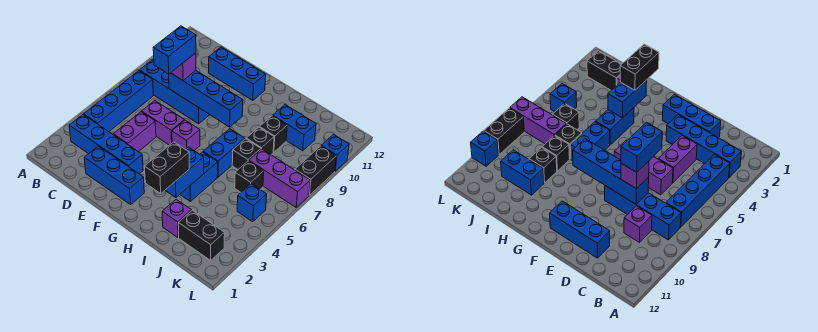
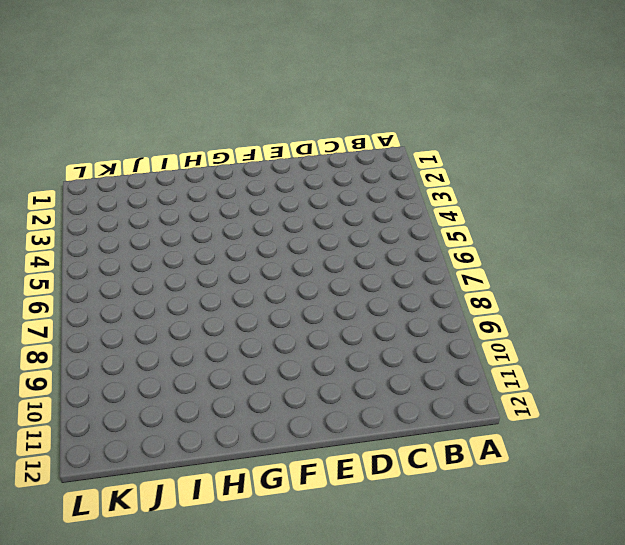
none -> blue 1x4 brick [69,115,143,174]
none -> blue 1x4 brick [84,71,153,132]
none -> blue 1x4 brick [140,60,210,124]

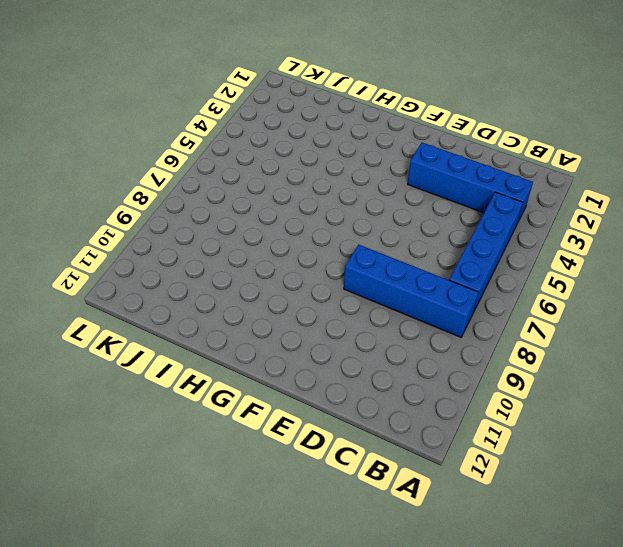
none -> purple 1x1 brick [624,206,652,242]
none -> blue 1x3 brick [84,146,144,205]
none -> purple 1x2 brick [113,112,156,152]

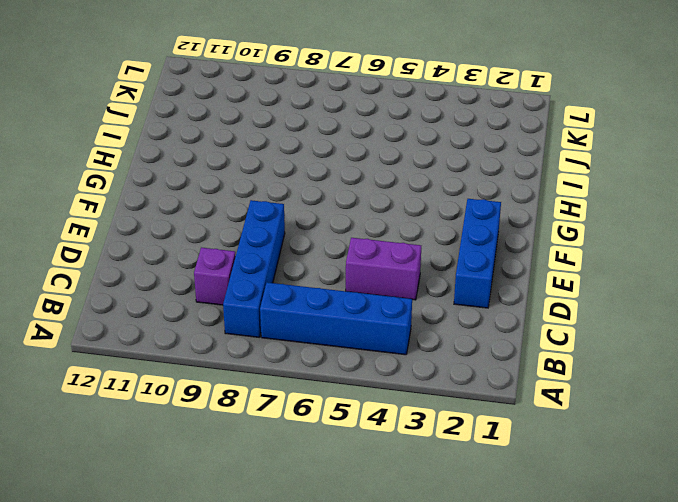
none -> blue 1x4 brick [69,115,143,174]
none -> purple 1x2 brick [142,101,184,145]
none -> blue 1x3 brick [209,47,266,100]

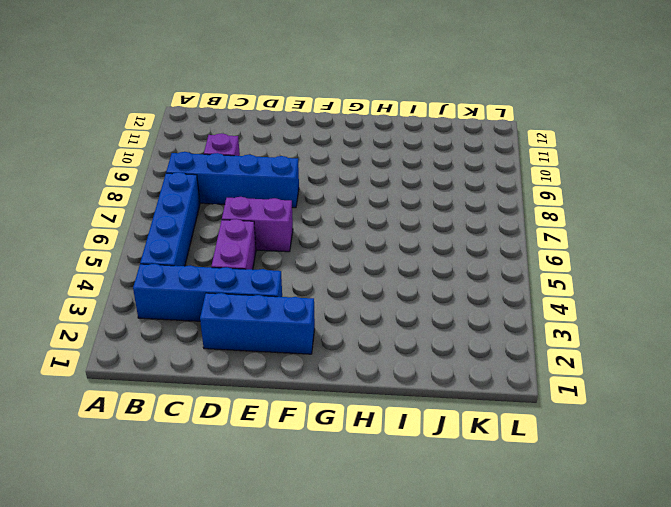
none -> blue 1x3 brick [209,47,266,100]
none -> purple 1x1 brick [172,120,200,150]
none -> blue 1x2 brick [180,152,218,201]

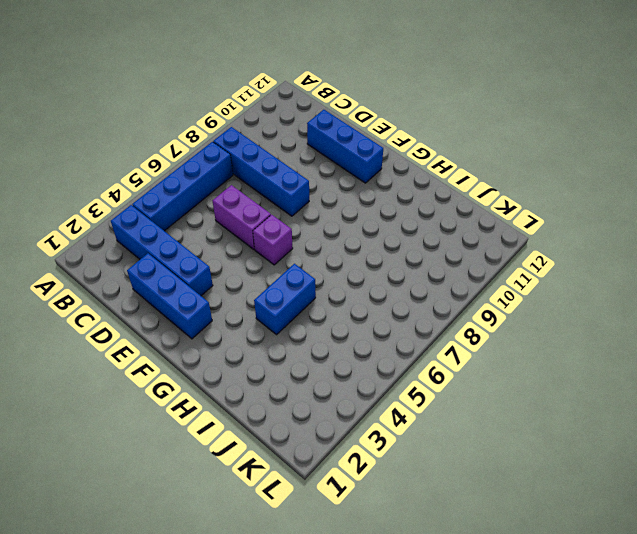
none -> purple 1x1 brick [624,206,652,242]
none -> purple 1x2 brick [113,112,156,152]
none -> blue 1x2 brick [203,129,245,177]

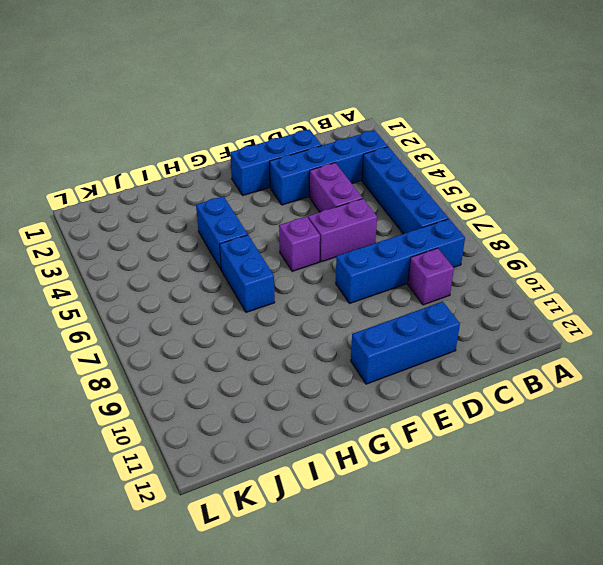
none -> purple 1x1 brick [162,199,191,238]
none -> black 1x1 brick [232,139,261,169]
none -> black 1x1 brick [246,127,274,155]

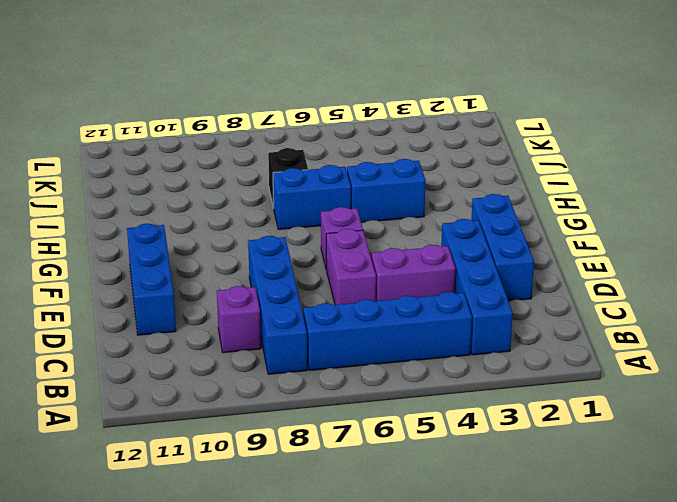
none -> purple 1x1 brick [162,199,191,238]
none -> black 1x1 brick [246,127,274,155]
none -> black 1x1 brick [260,116,287,152]

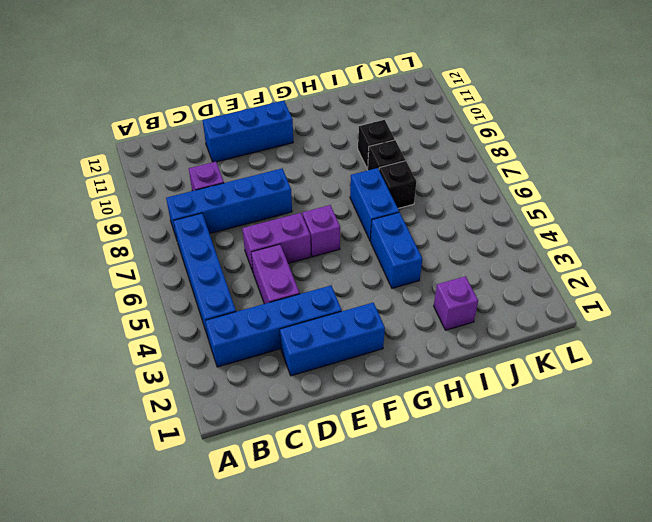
none -> blue 1x2 brick [273,105,316,151]
none -> black 1x2 brick [178,210,225,260]
none -> black 1x1 brick [235,161,264,192]

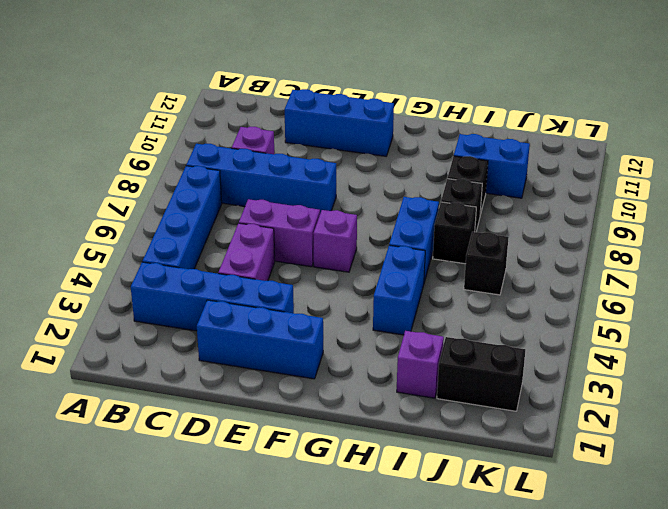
none -> purple 1x3 brick [249,149,310,207]
none -> blue 1x1 brick [237,184,267,222]
none -> black 1x2 brick [295,146,336,195]

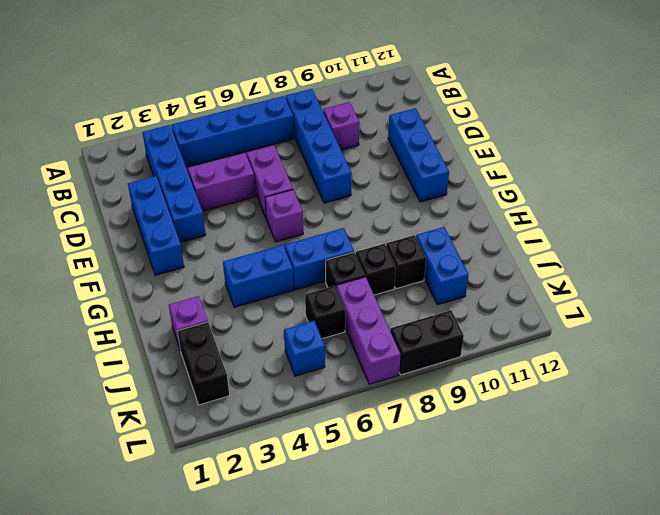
none -> blue 1x1 brick [321,134,349,171]
none -> blue 1x4 brick [169,71,243,127]
none -> blue 1x2 brick [165,147,204,198]

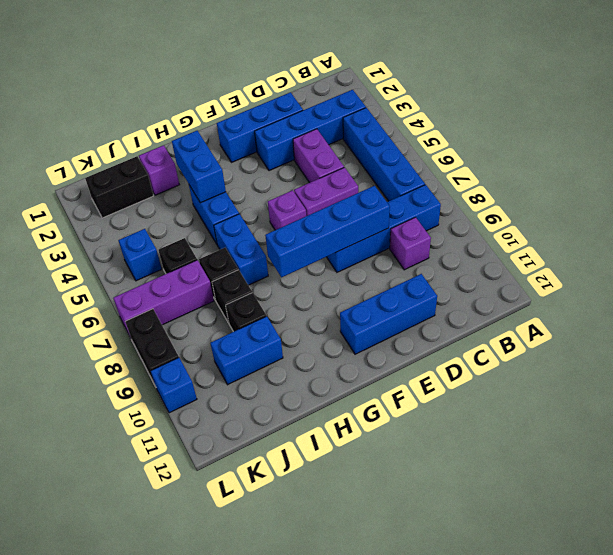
none -> purple 1x1 brick [171,53,196,80]
none -> black 1x2 brick [144,142,189,193]
none -> blue 1x2 brick [153,26,196,74]

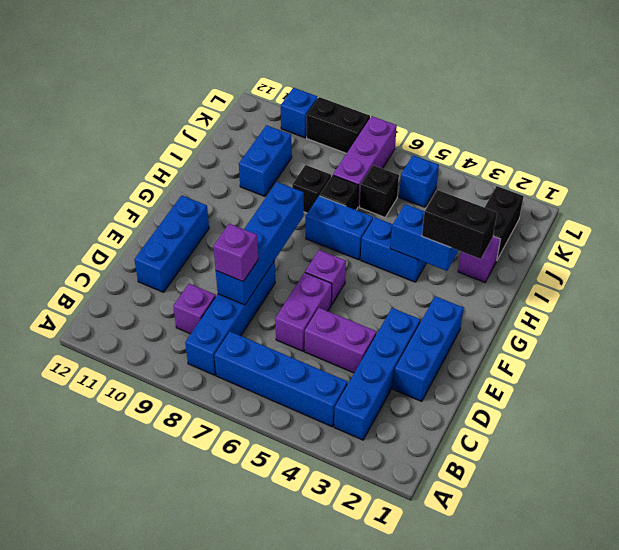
none -> black 1x1 brick [260,116,287,152]
none -> blue 1x2 brick [153,26,196,74]

